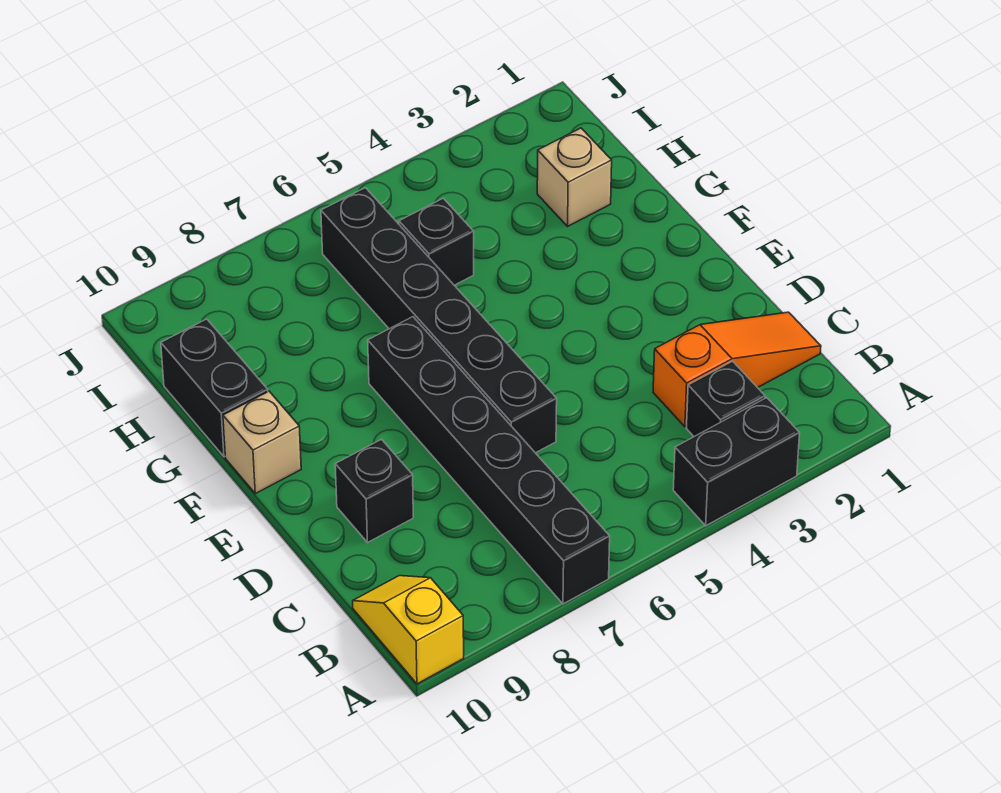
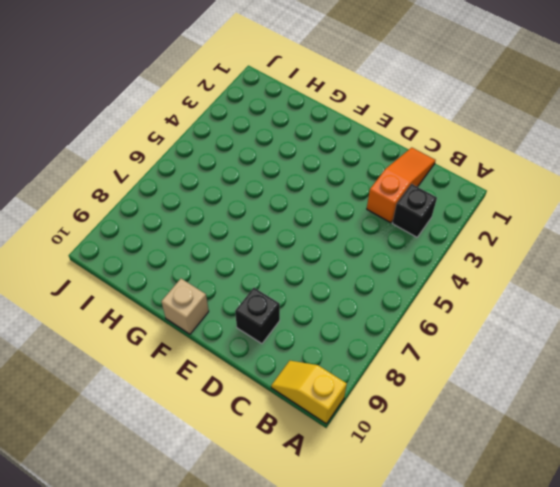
none -> black 1x2 brick [673,398,800,526]
none -> black 1x6 brick [368,317,610,604]

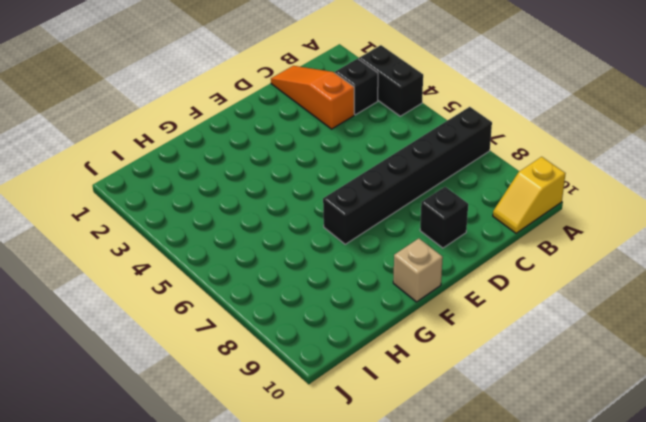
none -> black 1x6 brick [321,188,557,453]
none -> black 1x2 brick [161,319,268,457]

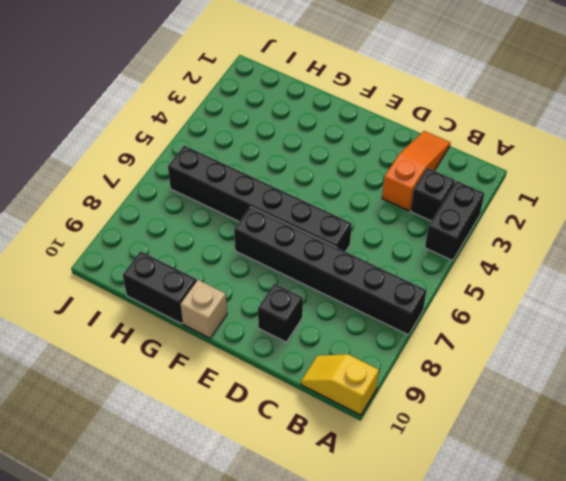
none -> tan 1x1 brick [537,128,612,226]
none -> black 1x1 brick [399,198,474,285]

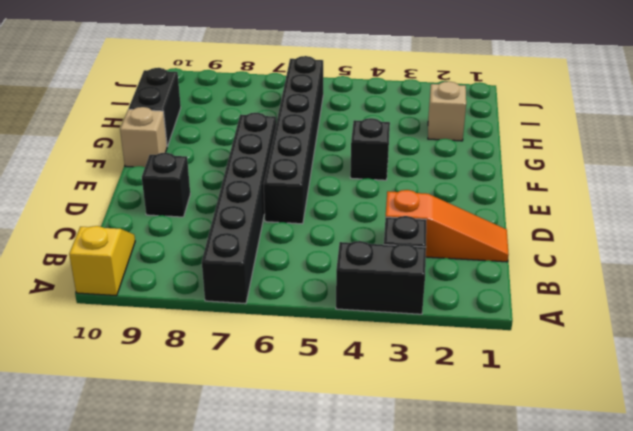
black 1x1 brick [350,118,390,180] -> black 1x1 brick moved to [399,198,474,285]

